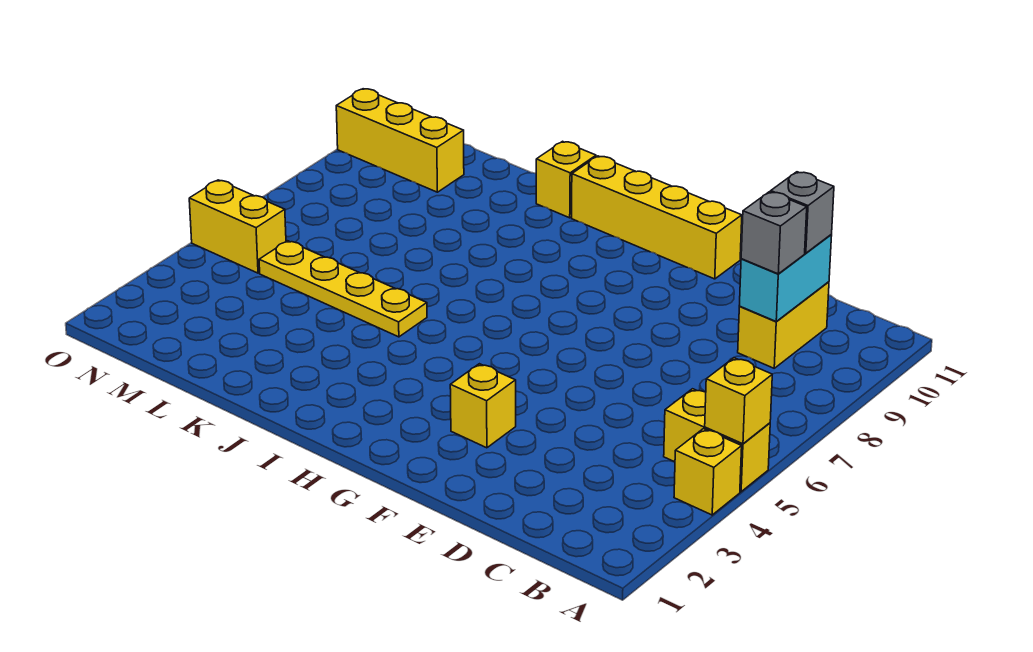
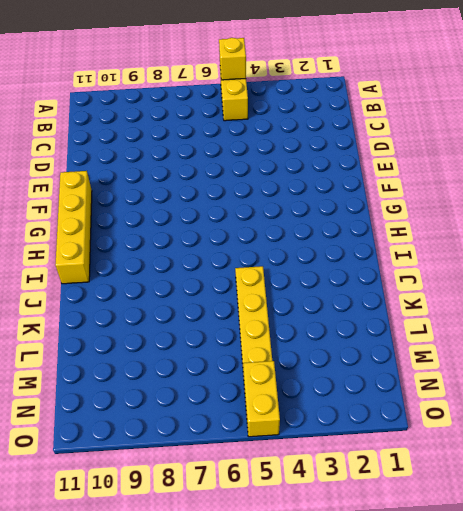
none -> yellow 1x1 brick [674,429,742,515]
none -> yellow 1x2 brick [738,282,829,368]
none -> yellow 1x1 brick [450,364,516,448]

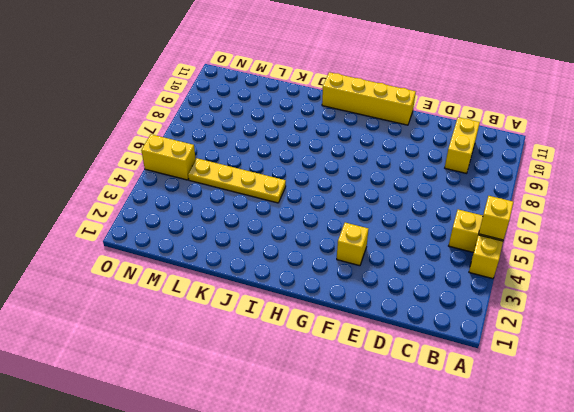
none -> yellow 1x1 brick [536,141,596,218]
none -> yellow 1x3 brick [336,89,464,192]
none -> cyan 1x2 brick [739,235,832,322]

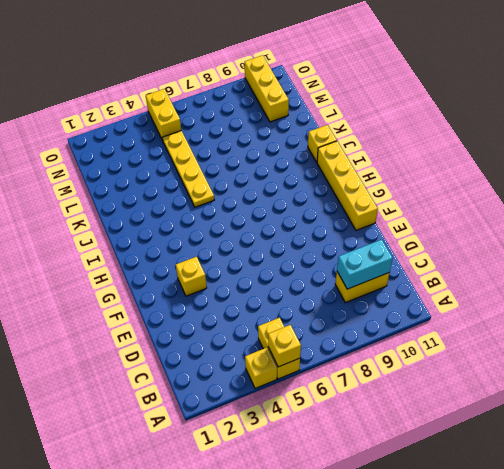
none -> grey 1x1 brick [741,192,807,274]
none -> grey 1x1 brick [771,172,834,253]

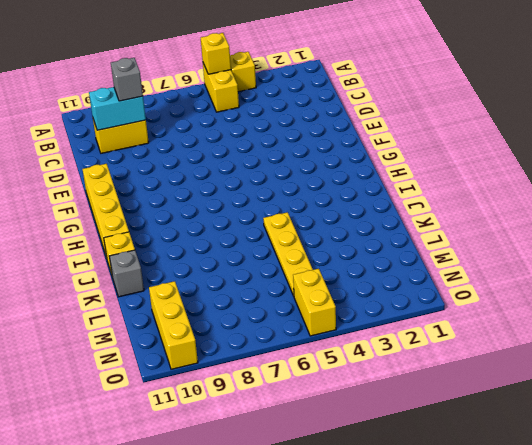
grey 1x1 brick [109,250,144,297] -> grey 1x1 brick moved to [771,172,834,253]
none -> yellow 1x1 brick [450,364,516,448]

